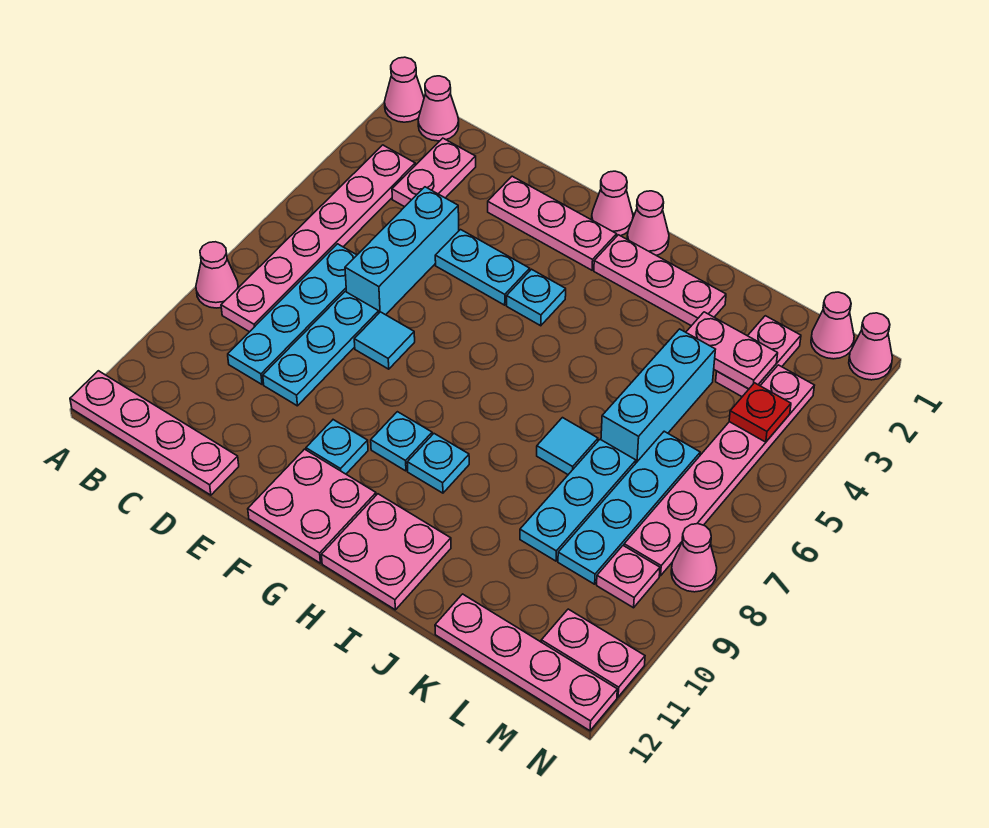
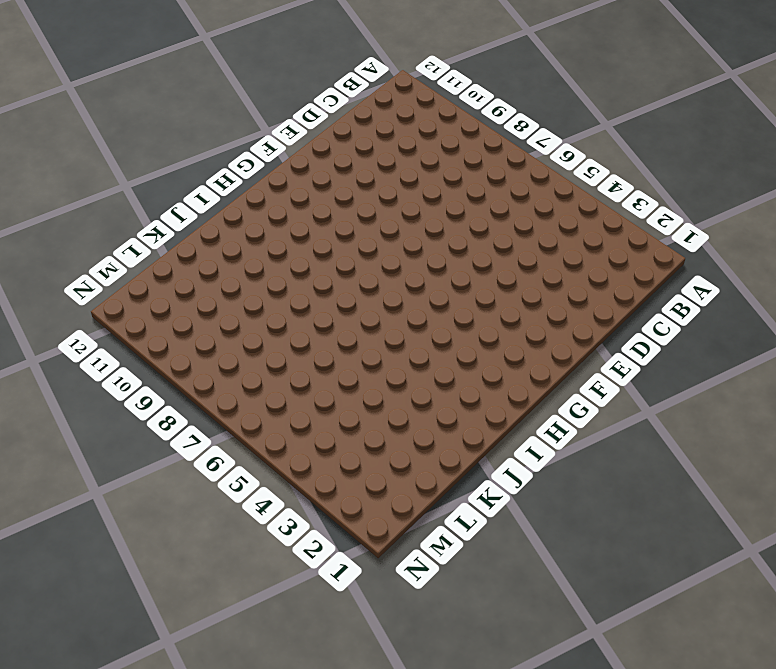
none -> pink 1x1 cone [385,57,424,122]
none -> pink 1x1 cone [196,242,238,308]
none -> pink 1x4 plate [70,371,239,495]
none -> pink 1x1 cone [418,76,459,141]

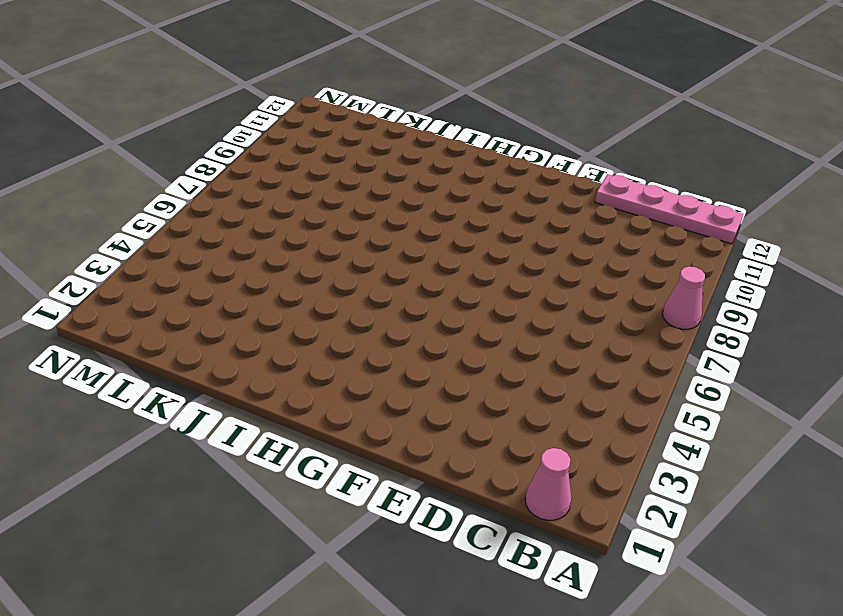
none -> pink 1x1 cone [385,57,424,122]
none -> pink 1x6 plate [221,145,415,332]
none -> pink 1x2 plate [392,138,476,207]
none -> cyan 1x4 plate [228,244,357,384]

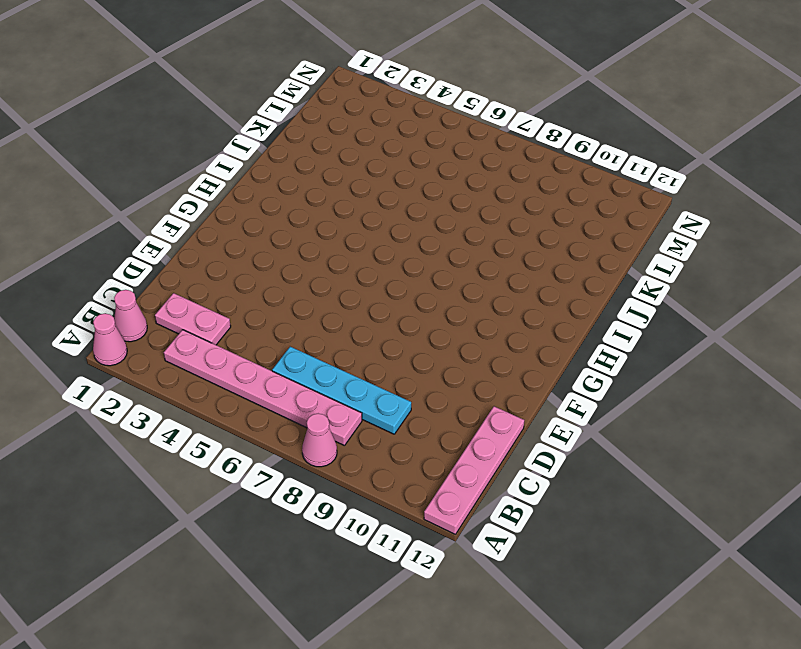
none -> cyan 1x3 brick [345,187,459,315]
none -> cyan 1x3 plate [263,292,379,406]
none -> pink 1x3 plate [488,176,617,270]
none -> cyan 1x2 plate [435,230,530,305]

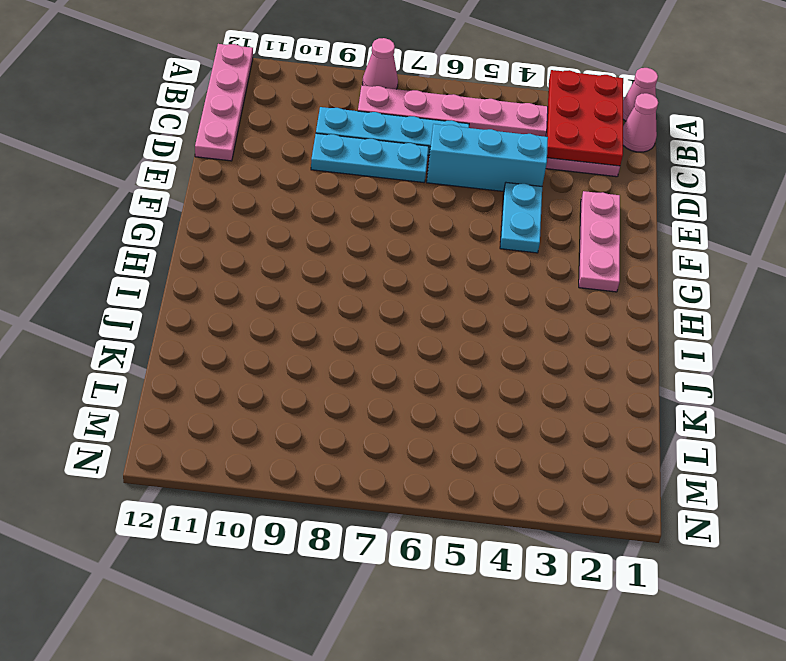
red 2x3 plate [547,70,623,166] -> none
none -> cyan 1x1 tile [354,312,415,369]
none -> cyan 1x1 plate [306,420,368,474]
none -> pink 2x2 plate [248,449,376,563]
none -> pink 1x1 cone [592,171,633,236]

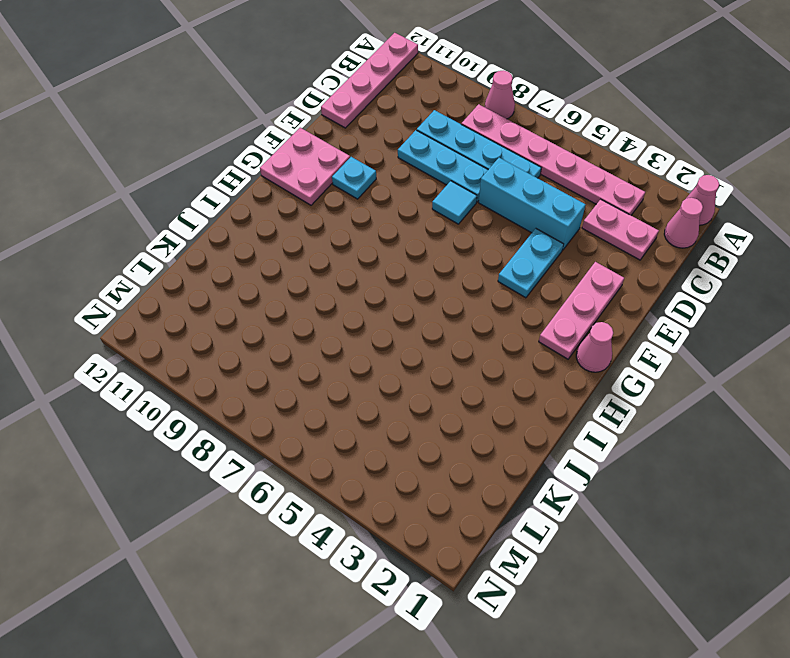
none -> cyan 1x1 plate [507,269,566,326]
none -> cyan 1x1 plate [371,412,432,471]
none -> pink 1x1 cone [627,191,669,255]
none -> pink 1x3 plate [594,235,726,326]

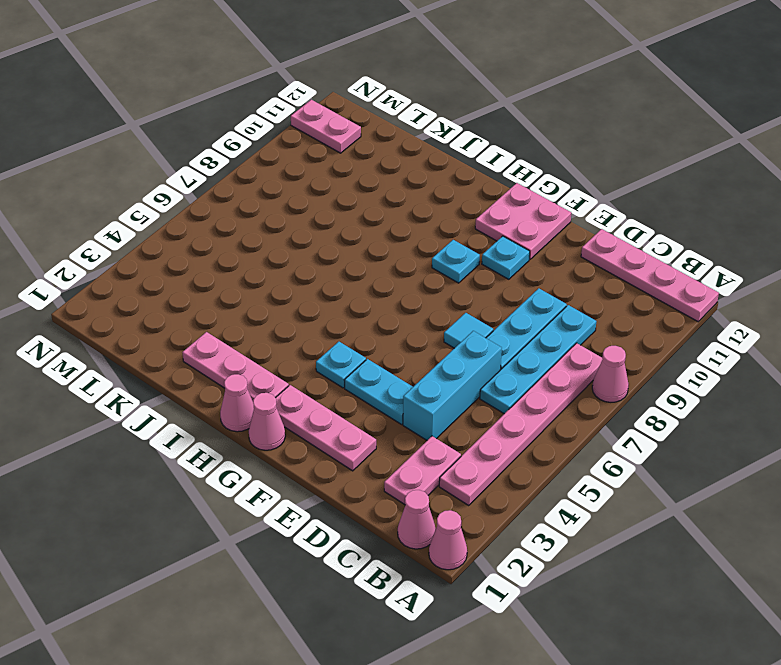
none -> cyan 1x1 plate [407,434,469,493]
none -> pink 2x2 plate [322,494,451,610]
none -> cyan 1x1 tile [537,418,598,475]
none -> cyan 1x3 brick [601,329,715,463]

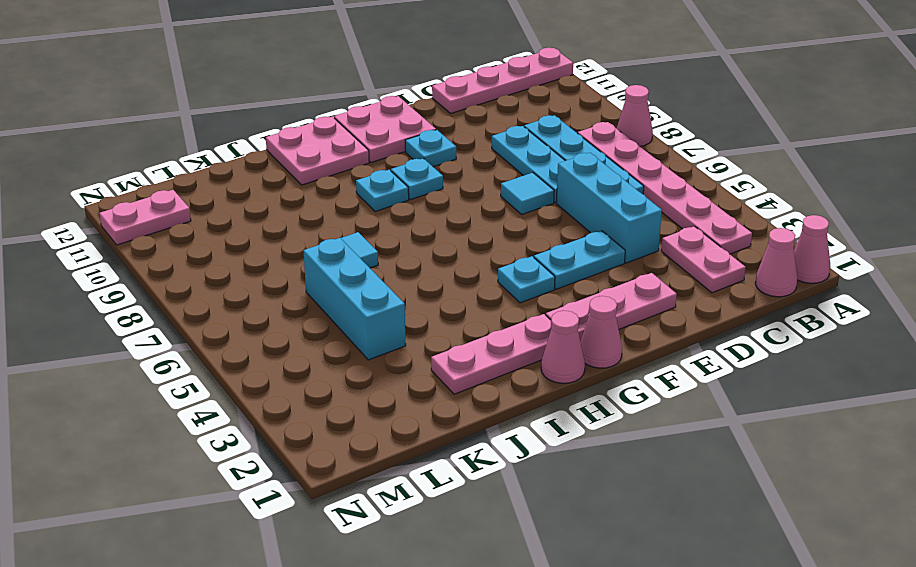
none -> cyan 1x3 plate [520,439,636,561]
none -> pink 1x4 plate [435,594,617,731]
none -> pink 1x2 plate [716,316,801,397]
none -> cyan 1x4 plate [558,431,700,584]

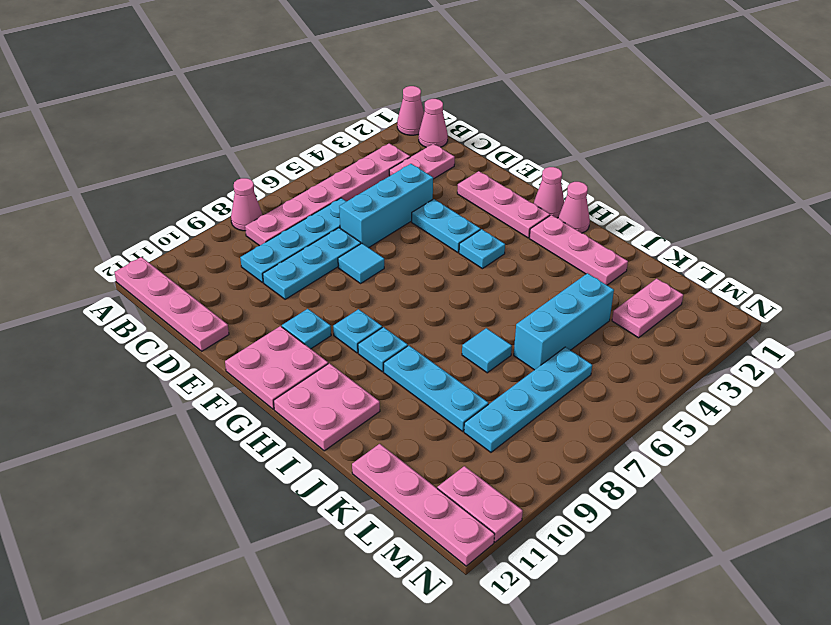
cyan 1x3 plate [384,346,488,431] -> cyan 1x3 plate turned to [520,439,636,561]
none -> pink 1x1 cone [811,292,854,359]
none -> pink 1x6 plate [624,365,814,576]
none -> pink 1x1 plate [597,546,660,608]
none -> pink 1x1 cone [849,313,892,380]

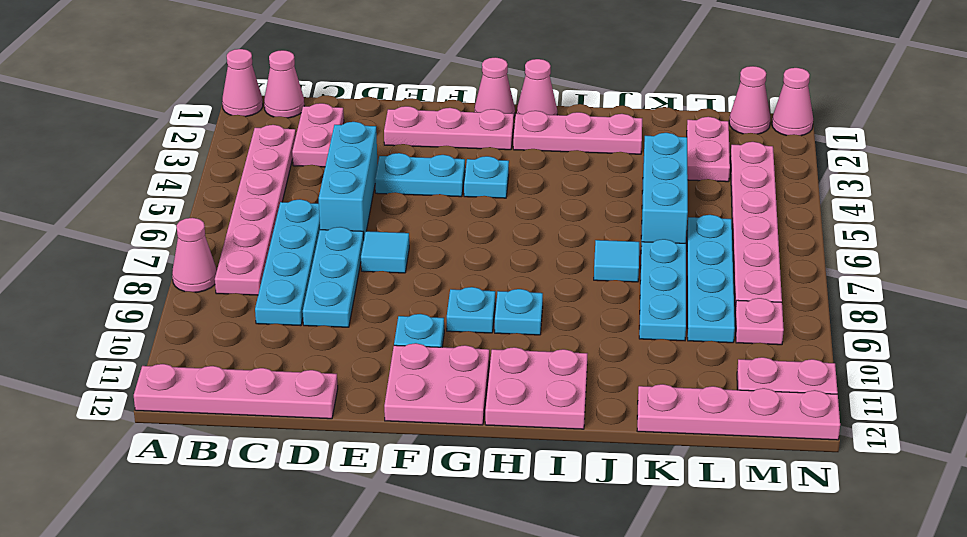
none -> pink 1x1 cone [671,524,717,592]
none -> pink 1x2 plate [686,312,778,389]
none -> red 1x1 plate [729,383,791,442]

